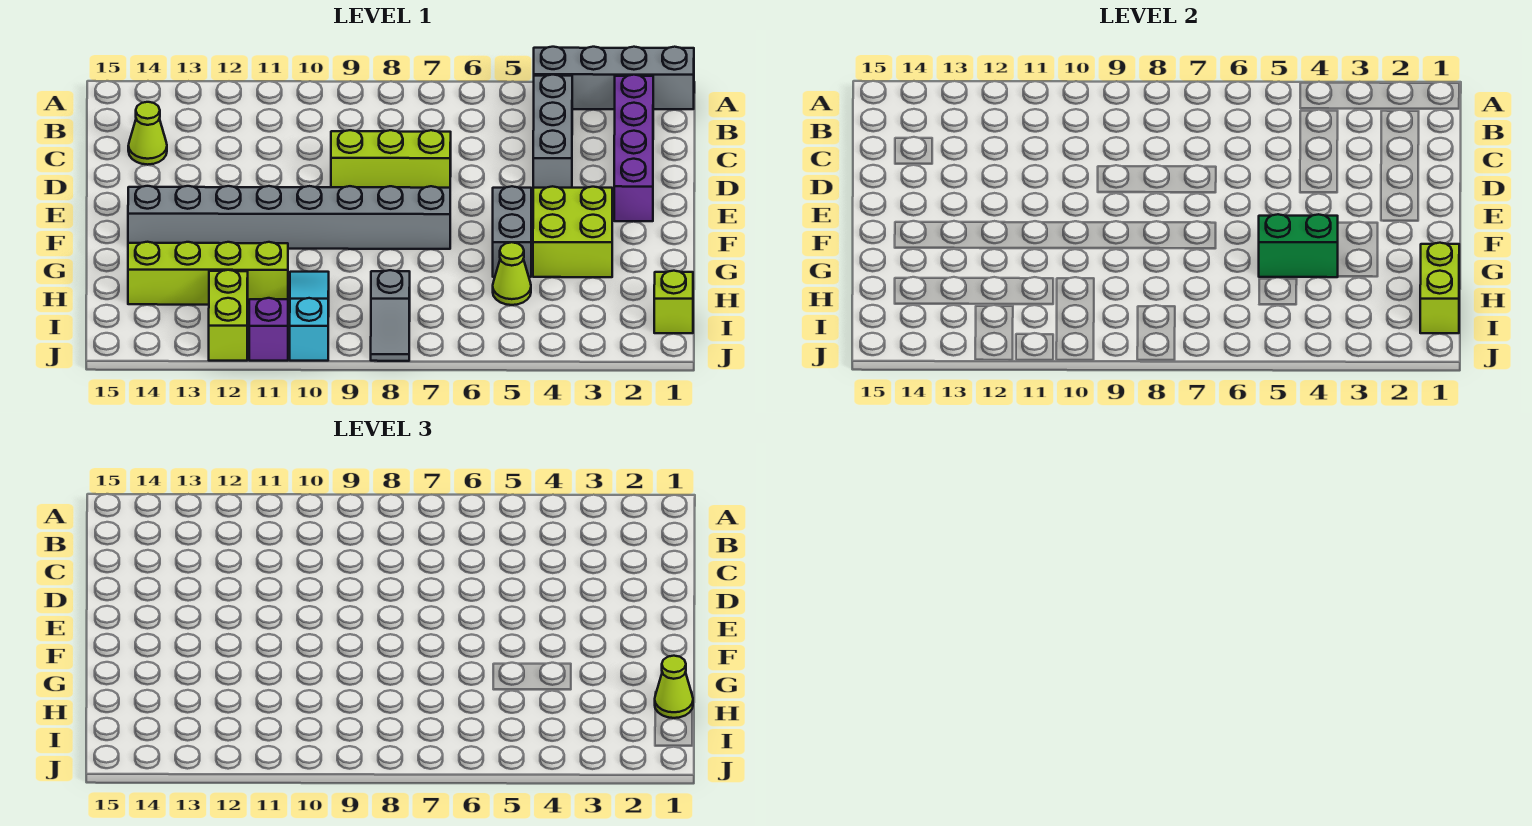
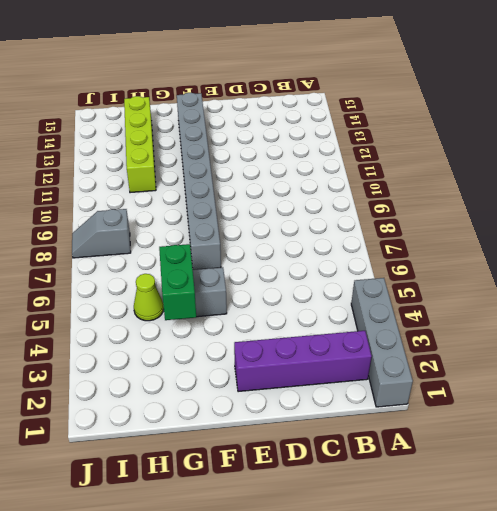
none -> grey 1x3 brick [533,75,572,188]
none -> lime 1x1 cone [128,102,167,165]
none -> lime 1x3 brick [331,130,451,188]

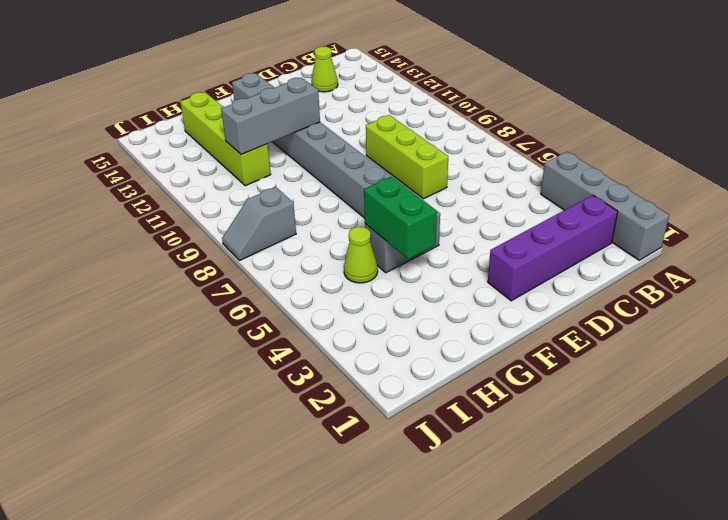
grey 1x3 brick [221,78,320,155] -> grey 1x3 brick moved to [533,75,572,188]
none -> lime 2x2 brick [533,186,612,277]
none -> cyan 1x3 slope [290,272,329,361]
none -> lime 1x1 brick [654,271,693,333]

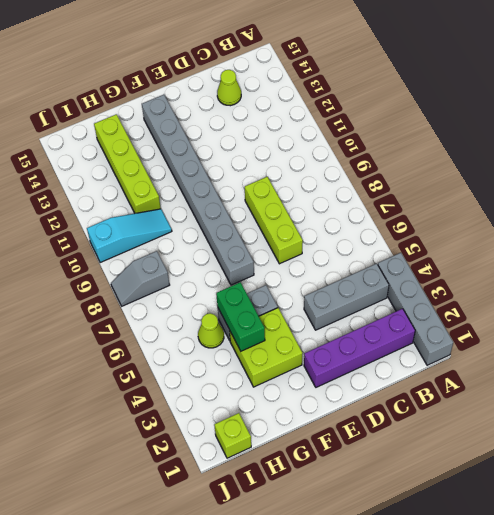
none -> lime 1x2 brick [209,270,248,361]
none -> purple 1x1 brick [249,298,288,361]
none -> lime 1x2 brick [1420,243,1459,333]

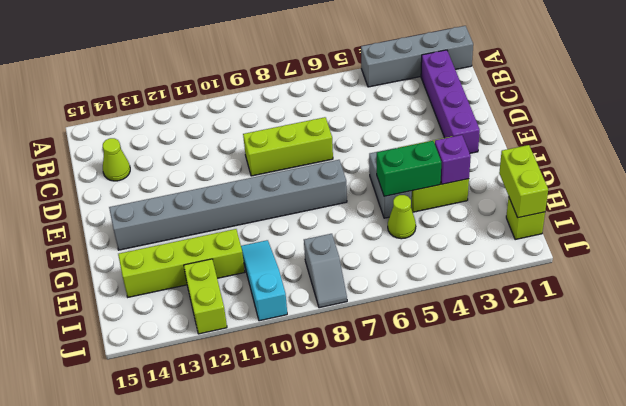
purple 1x1 brick [435,135,471,184] -> purple 1x1 brick moved to [249,298,288,361]
none -> grey 1x3 brick [533,75,572,188]
none -> lime 1x1 cone [655,656,693,718]

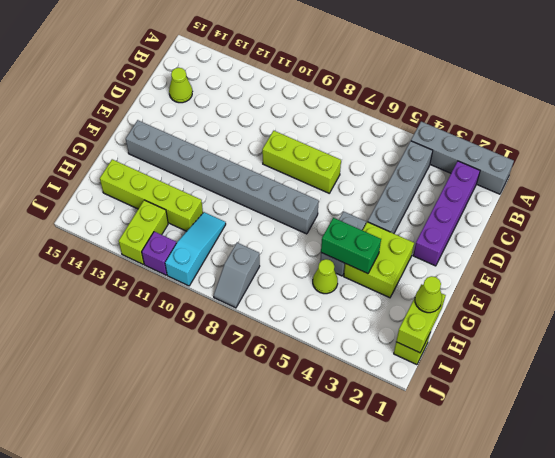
grey 1x4 brick [368,141,433,233] -> grey 1x3 brick [533,75,572,188]

